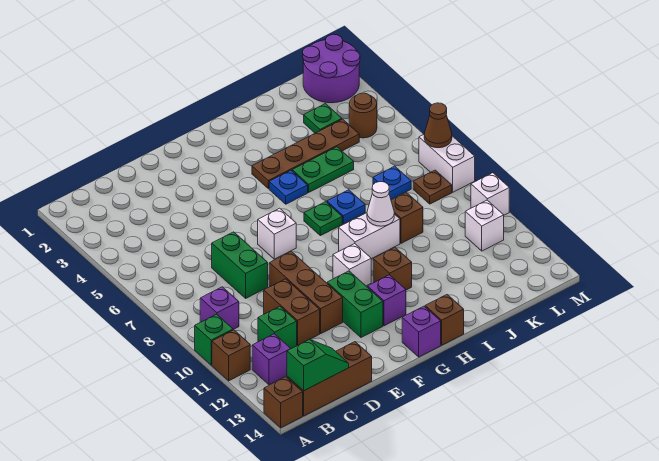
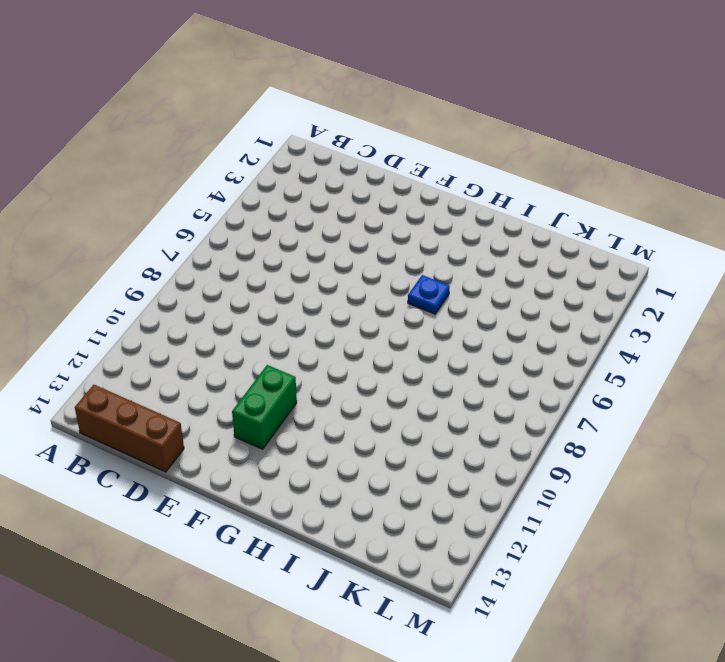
none -> green 1x1 brick [195,314,233,365]
none -> brown 1x1 brick [212,330,250,381]
none -> brown 1x1 brick [264,377,303,428]
none -> purple 1x1 brick [200,287,239,329]

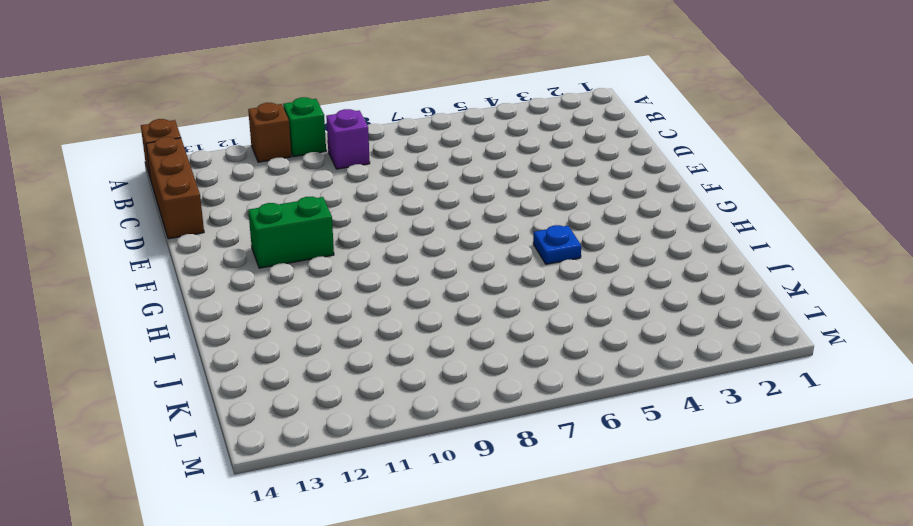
none -> purple 1x1 brick [252,334,291,385]
none -> green 1x1 brick [258,306,297,349]
none -> green 1x2 brick [212,232,268,298]
none -> brown 1x2 brick [264,279,320,345]

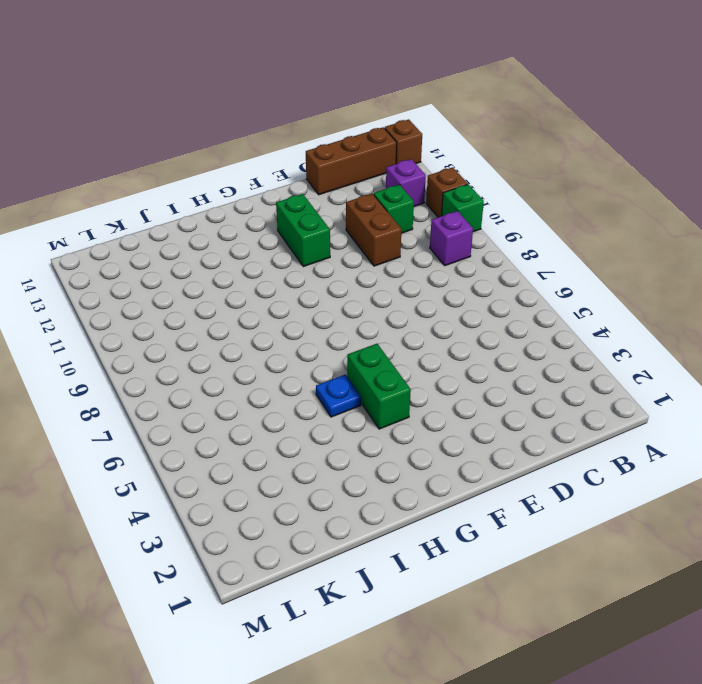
green 1x2 brick [347,344,411,429] -> green 1x2 brick moved to [212,232,268,298]
none -> brown 1x3 brick [269,251,343,333]
none -> white 1x1 brick [258,208,296,259]
none -> white 1x1 brick [333,244,371,286]
none -> purple 1x1 brick [368,275,406,326]

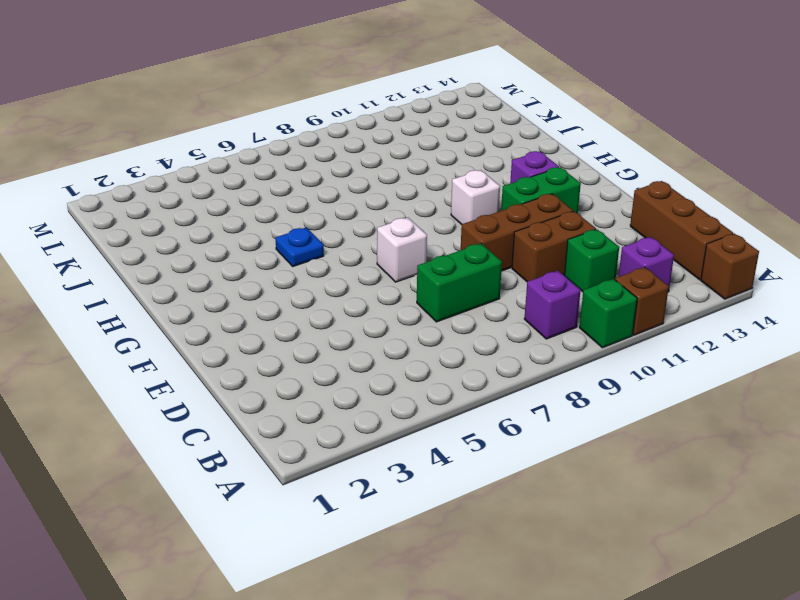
none -> purple 1x1 brick [402,306,441,357]
none -> brown 1x4 plate [252,119,359,189]
none -> green 1x1 plate [304,202,342,236]
none -> white 1x2 brick [339,213,400,259]

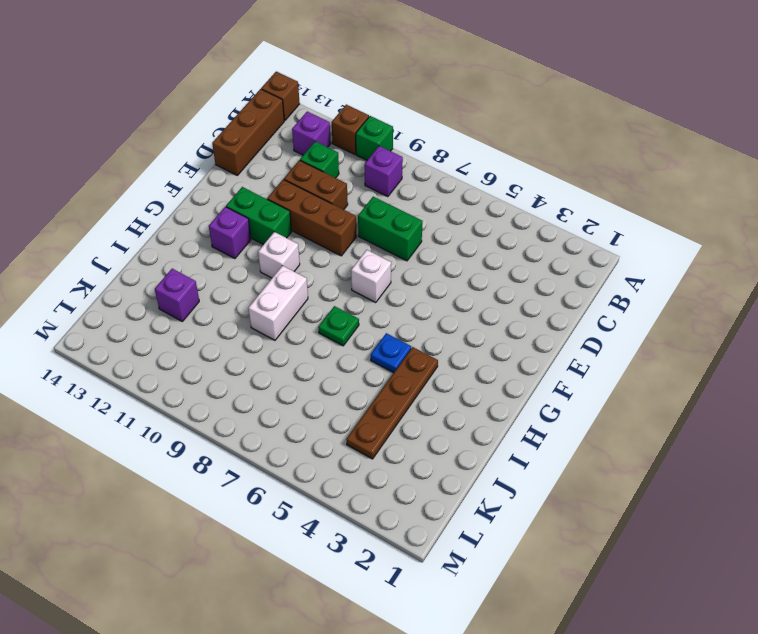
purple 1x1 brick [155,269,199,321] -> purple 1x1 brick moved to [402,306,441,357]
none -> brown 1x1 brick [373,248,412,290]
none -> brown 1x1 brick [425,295,464,345]
none -> green 1x2 plate [292,147,354,192]
none -> blue 1x1 plate [327,190,365,224]

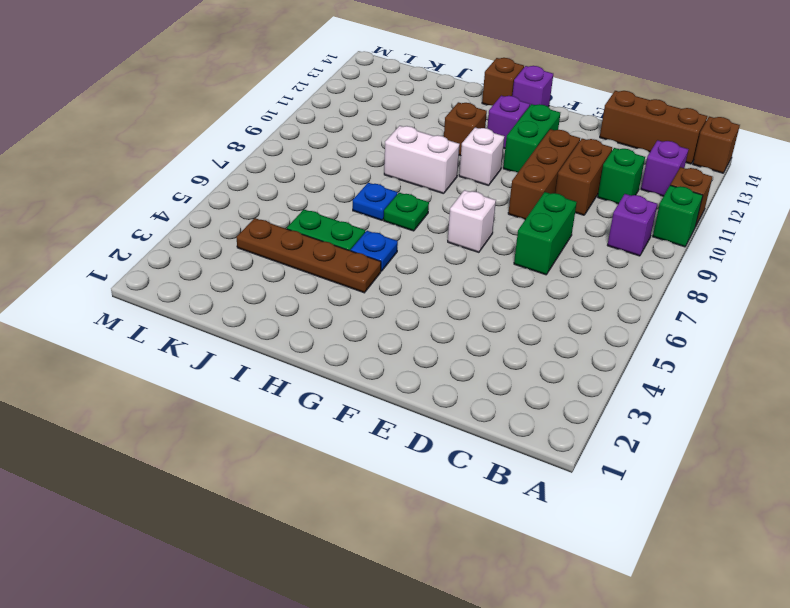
none -> brown 1x1 brick [391,193,423,243]
none -> green 1x1 plate [304,104,342,133]
none -> blue 1x1 plate [373,166,411,199]
none -> purple 2x2 round brick [303,34,360,103]

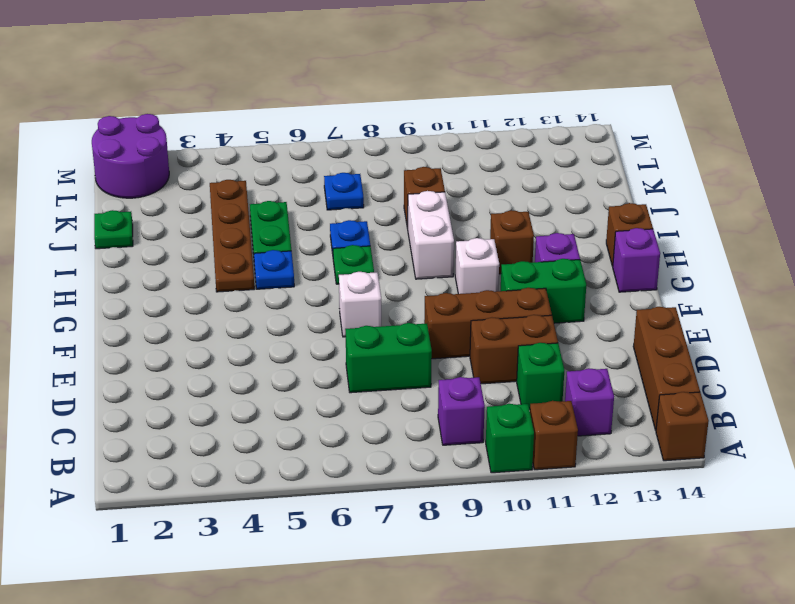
green 1x1 plate [94,210,133,249] -> green 1x1 plate moved to [304,104,342,133]
none -> brown 1x1 round brick [349,93,377,138]
none -> brown 1x1 plate [413,170,452,204]
none -> white 1x1 brick [465,200,504,251]
none -> white 1x2 brick [419,134,475,192]

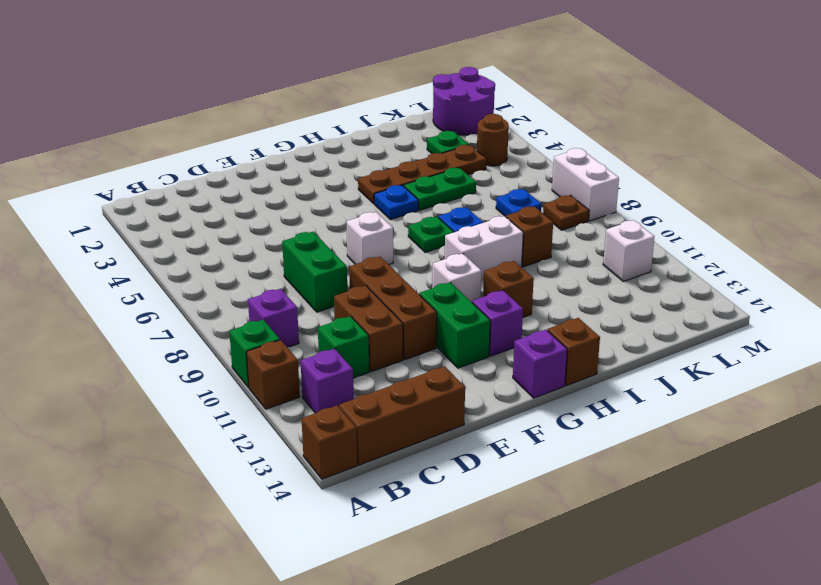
none -> white 1x1 brick [471,173,509,215]
none -> green 1x2 slope [287,339,349,391]
none -> white 1x1 cone [367,182,394,226]
none -> brown 1x1 cone [424,103,452,148]

